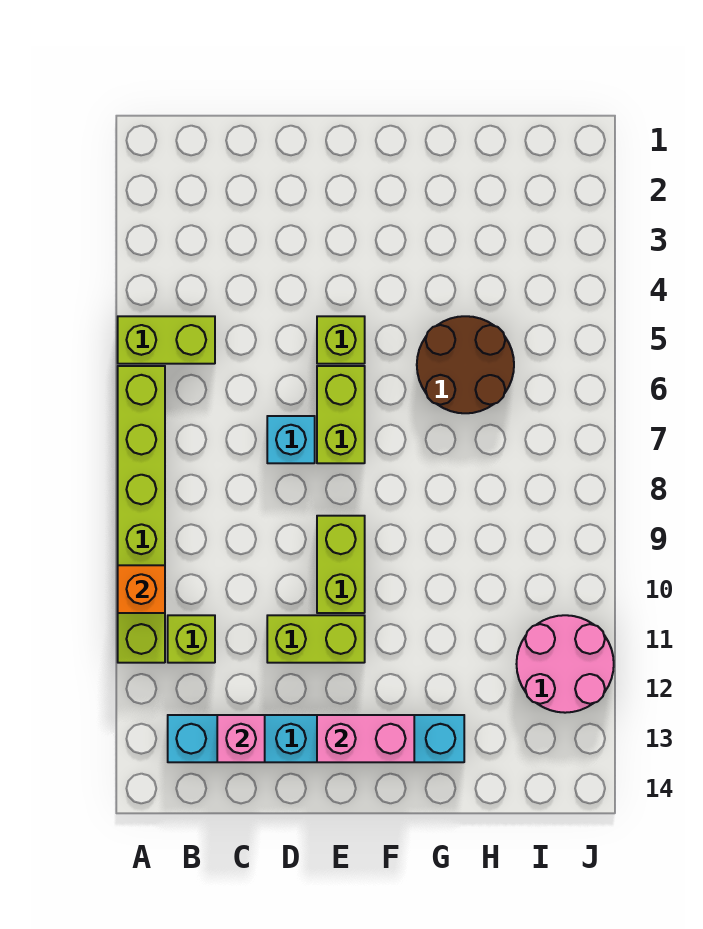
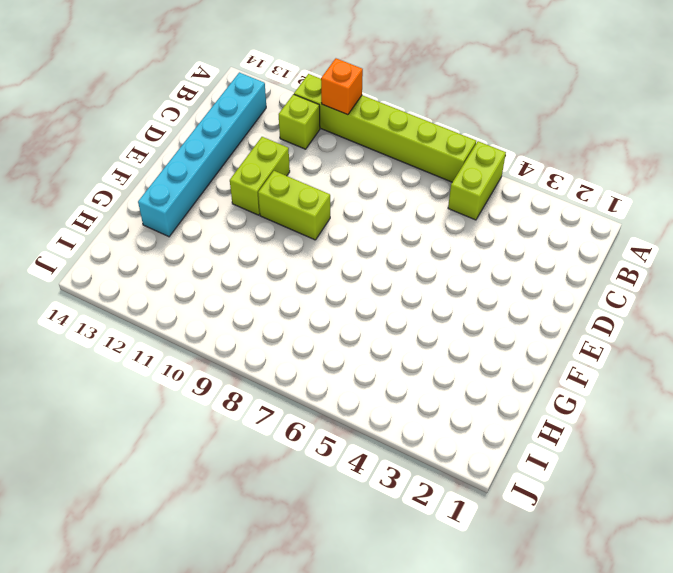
none -> cyan 1x1 brick [267,416,315,463]
none -> lime 1x1 brick [317,316,365,364]
none -> lime 1x2 brick [317,366,365,463]

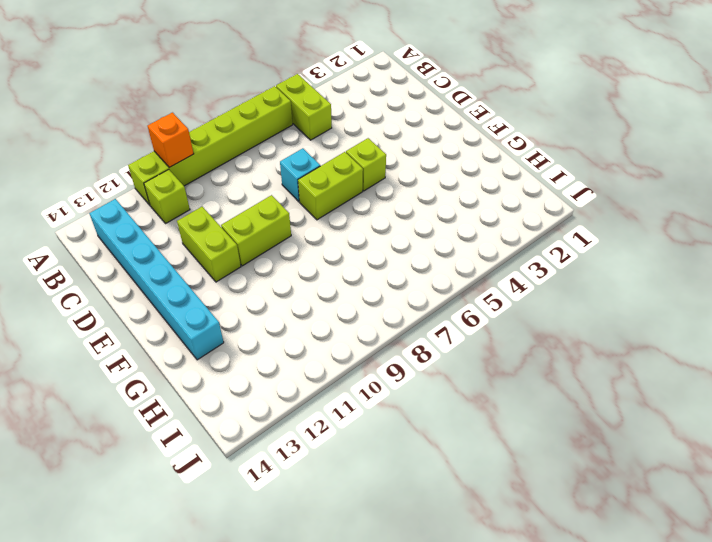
none -> brown 2x2 round brick [417,316,514,413]
none -> pink 2x2 round brick [517,615,614,713]
none -> pink 1x1 brick [217,715,265,762]

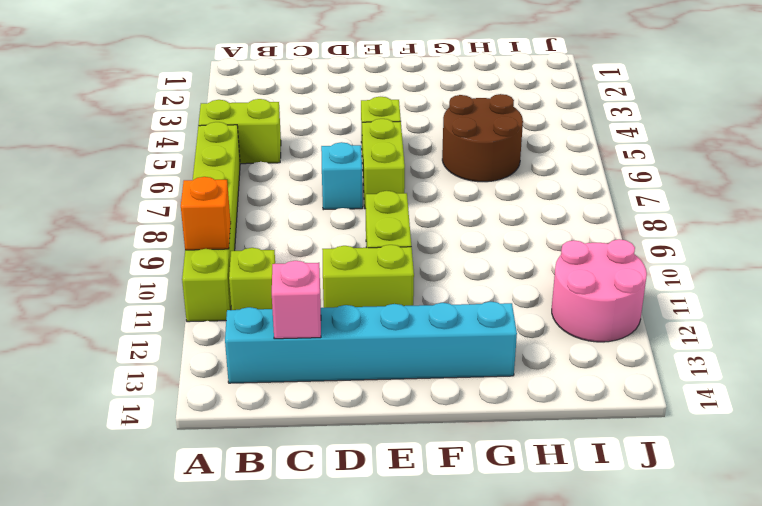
none -> pink 1x2 brick [317,715,414,762]

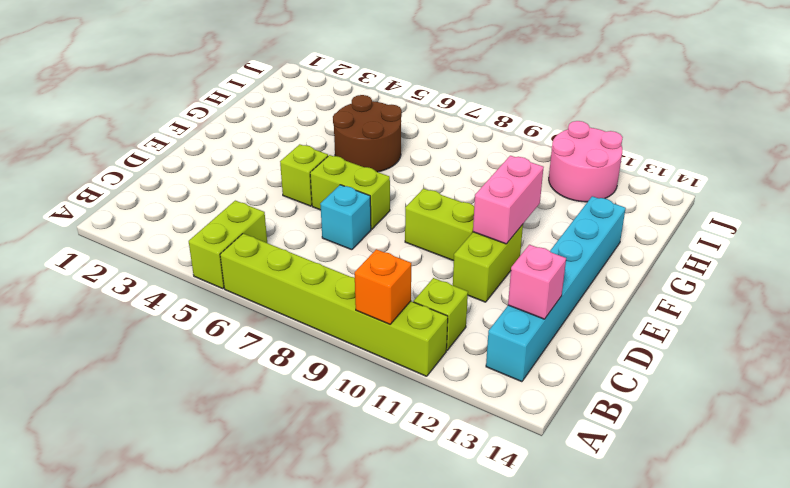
pink 1x2 brick [473,156,544,244] -> pink 1x2 brick moved to [317,715,414,762]

